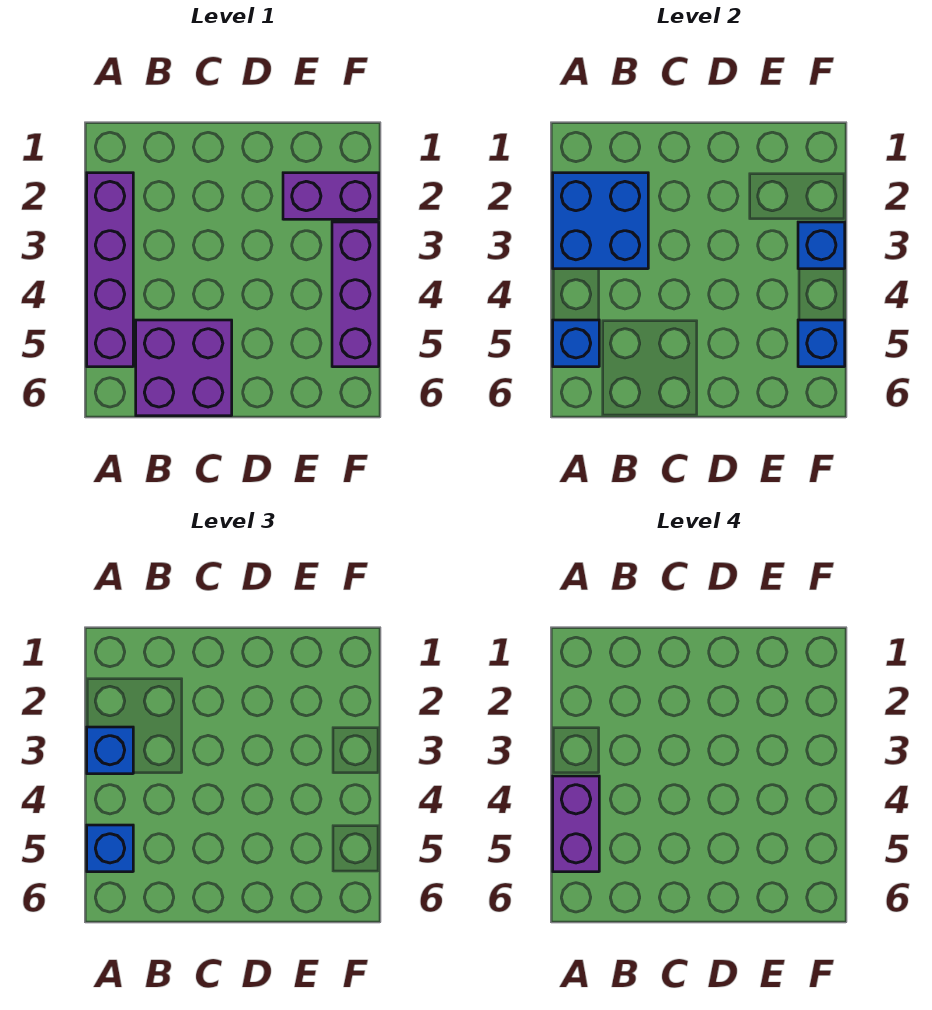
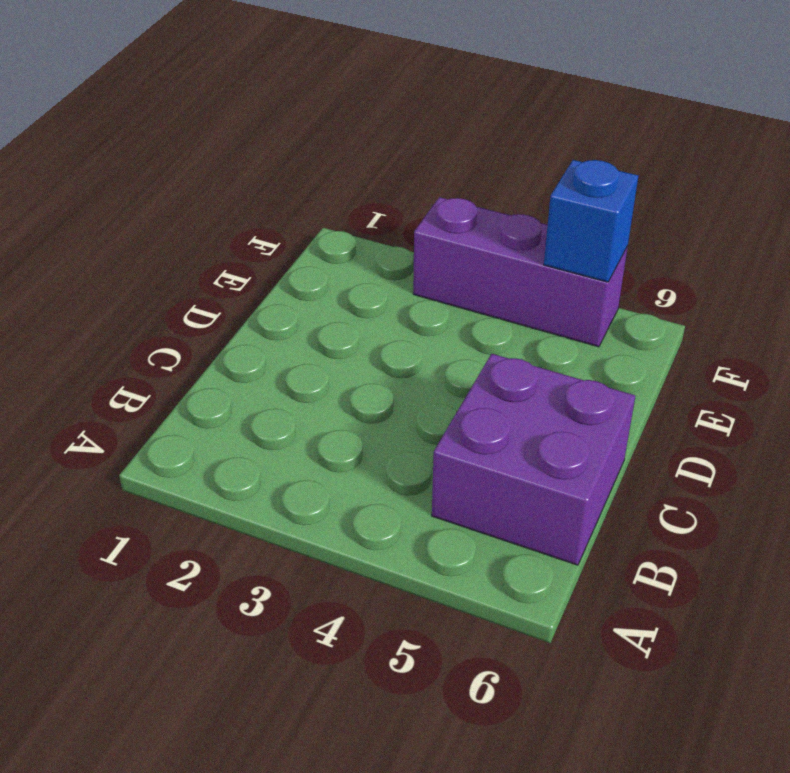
none -> purple 1x4 brick [87,173,133,367]
none -> purple 1x2 brick [283,173,379,219]

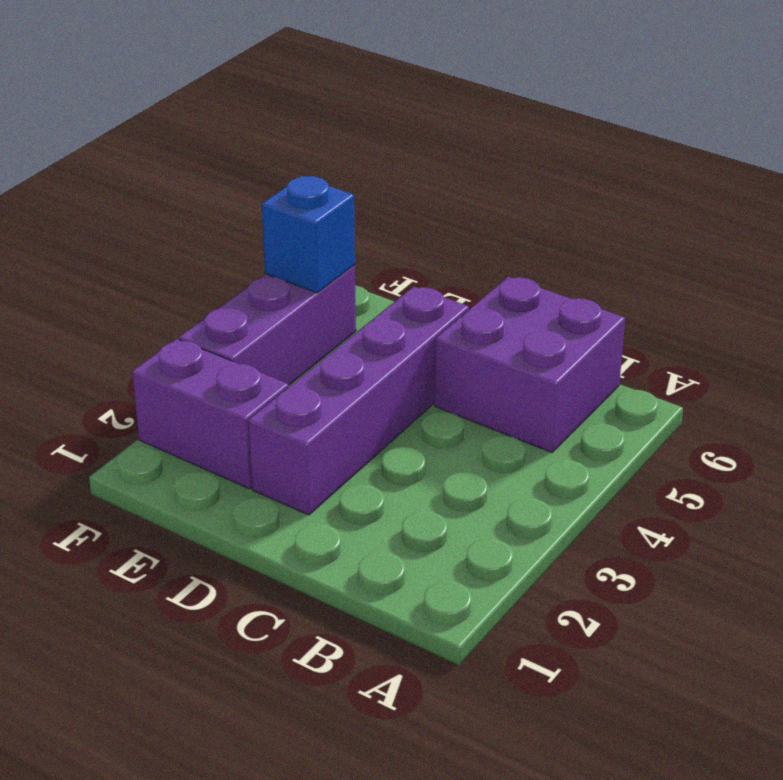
purple 1x4 brick [248,286,469,515] -> purple 1x4 brick moved to [87,173,133,367]
none -> blue 2x2 brick [553,173,648,269]
none -> blue 1x1 brick [553,320,599,367]

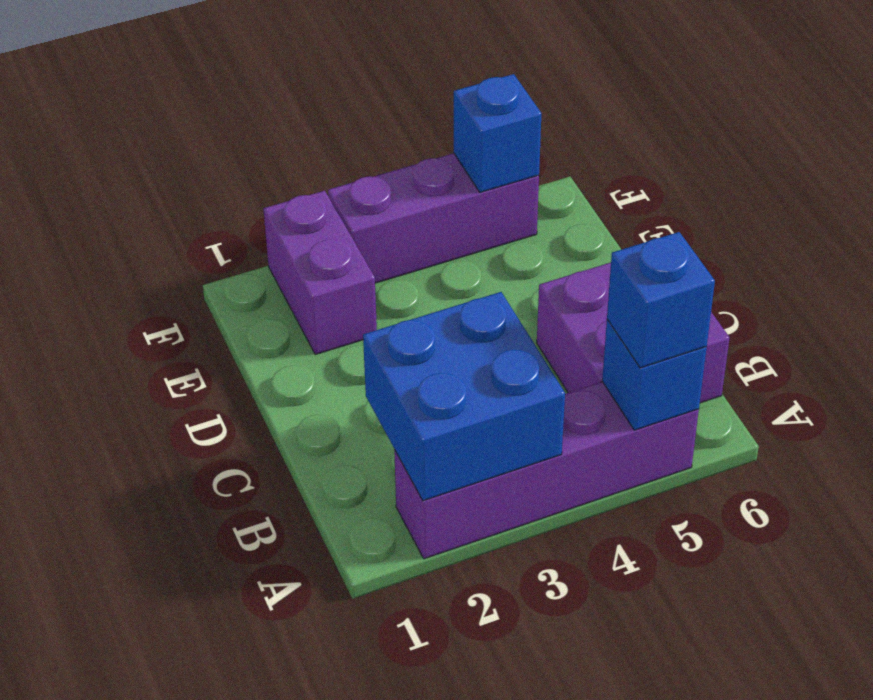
none -> blue 1x1 brick [798,222,845,269]
none -> blue 1x1 brick [87,727,133,774]

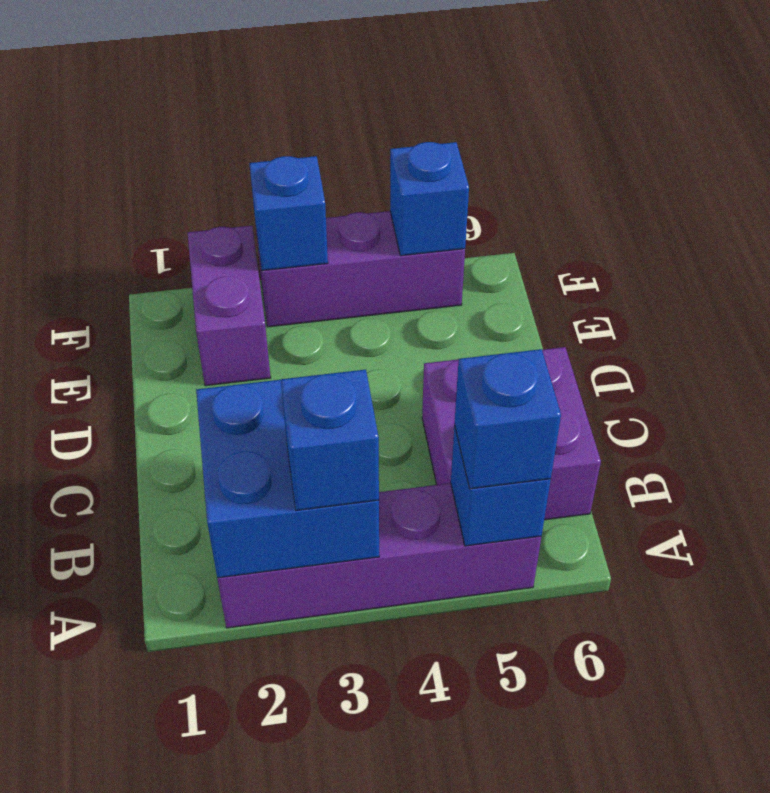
none -> purple 1x2 brick [553,776,599,872]

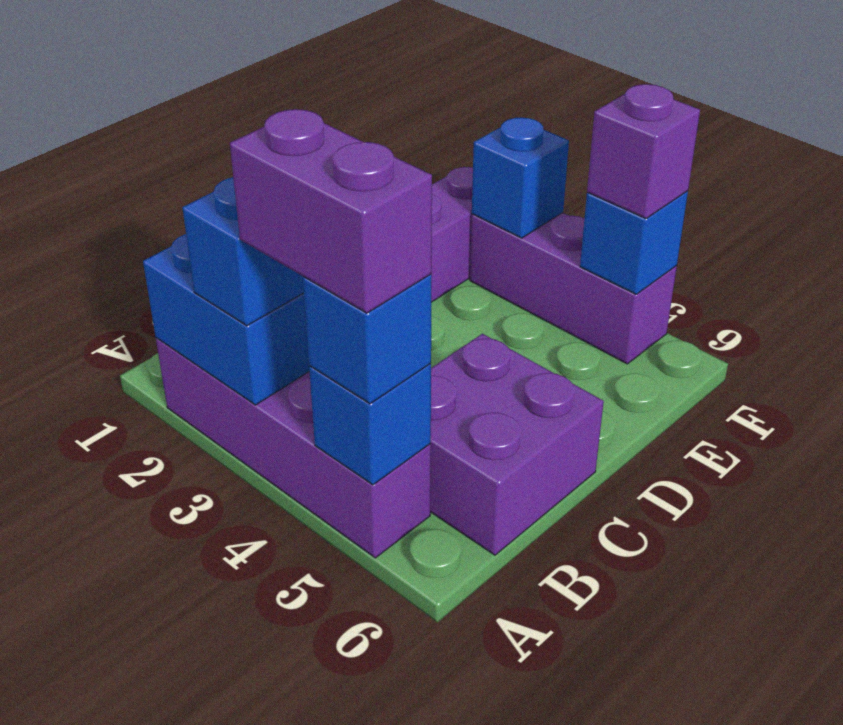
purple 1x1 brick [587,84,700,218] -> none

